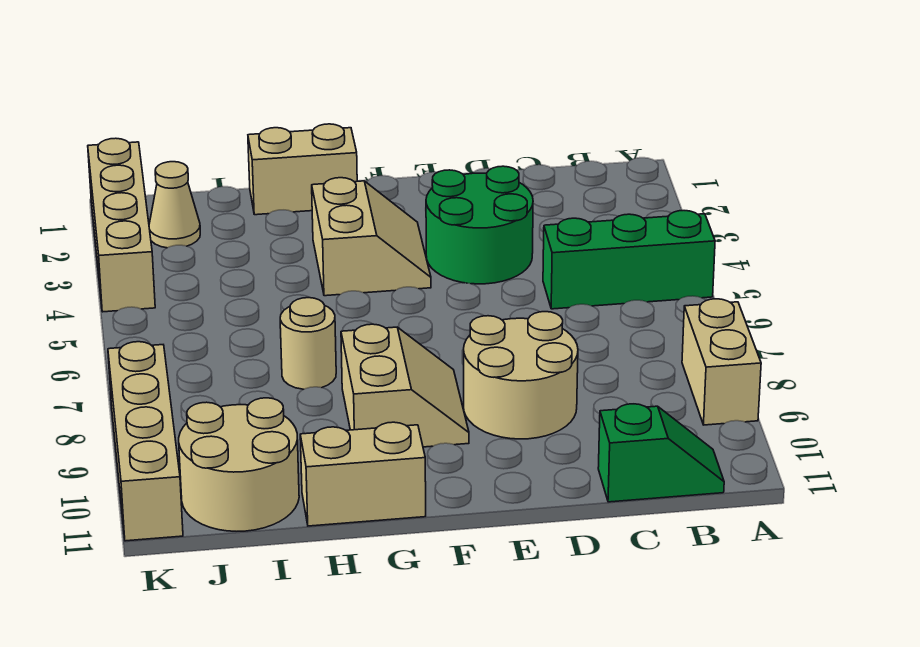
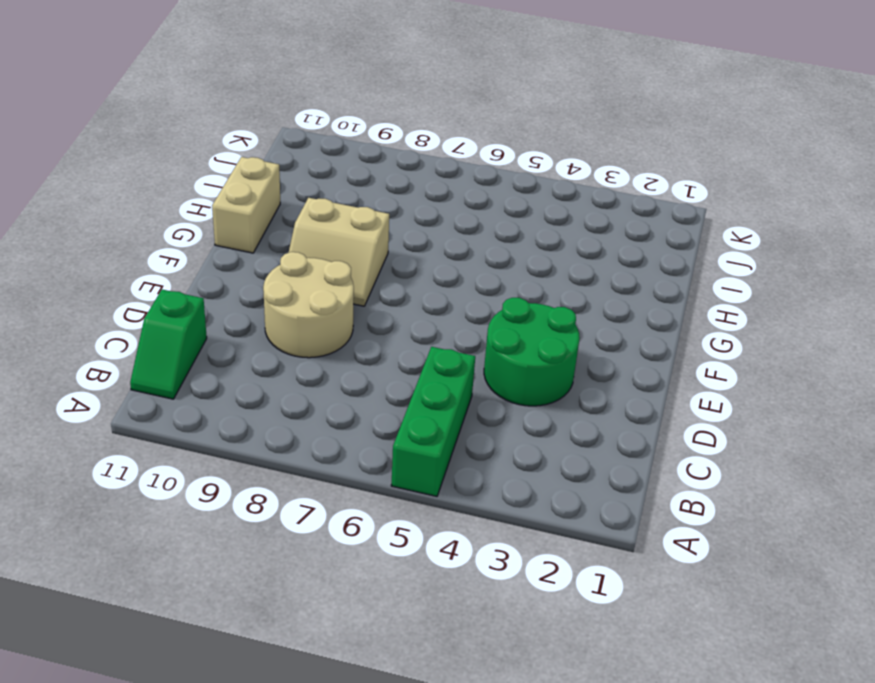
none -> tan 1x2 brick [682,299,761,425]
none -> tan 2x2 slope [312,178,431,296]
none -> tan 1x2 brick [248,124,357,215]

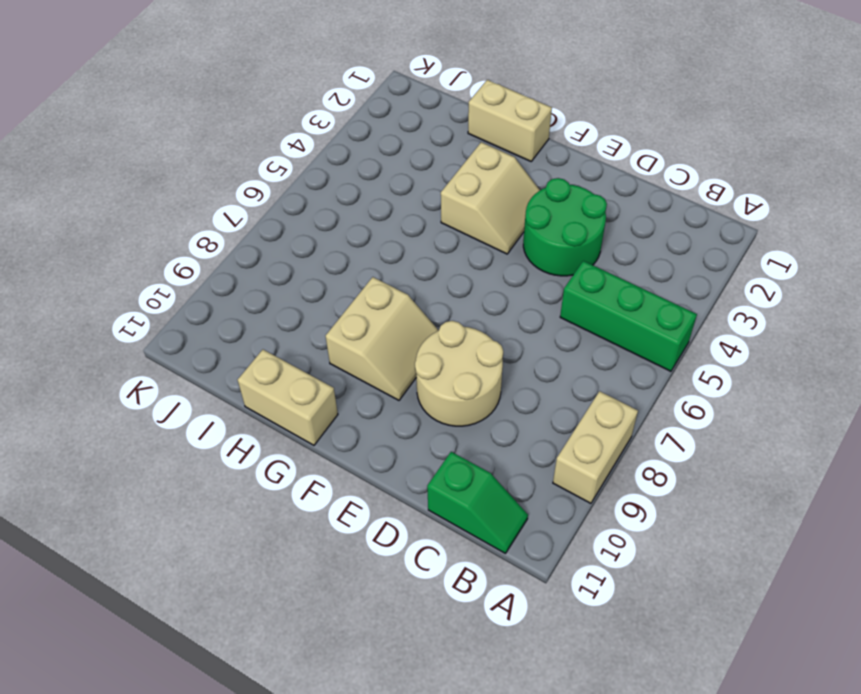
none -> tan 1x1 round brick [280,298,336,389]
none -> tan 2x2 round brick [179,398,299,531]
none -> tan 1x1 cone [149,162,200,248]

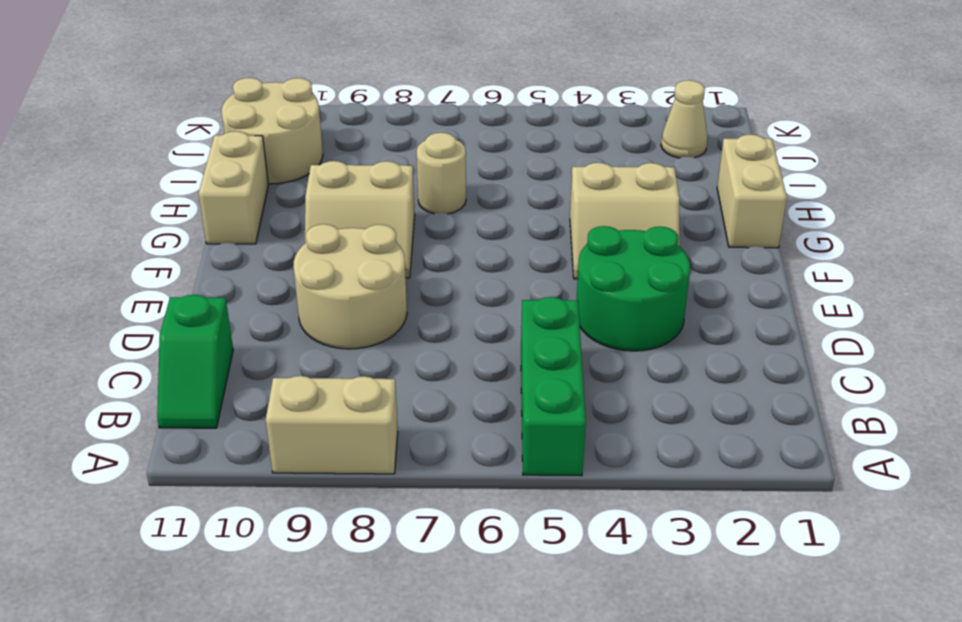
none -> tan 1x4 brick [88,138,155,312]
none -> tan 1x4 brick [108,342,183,541]

